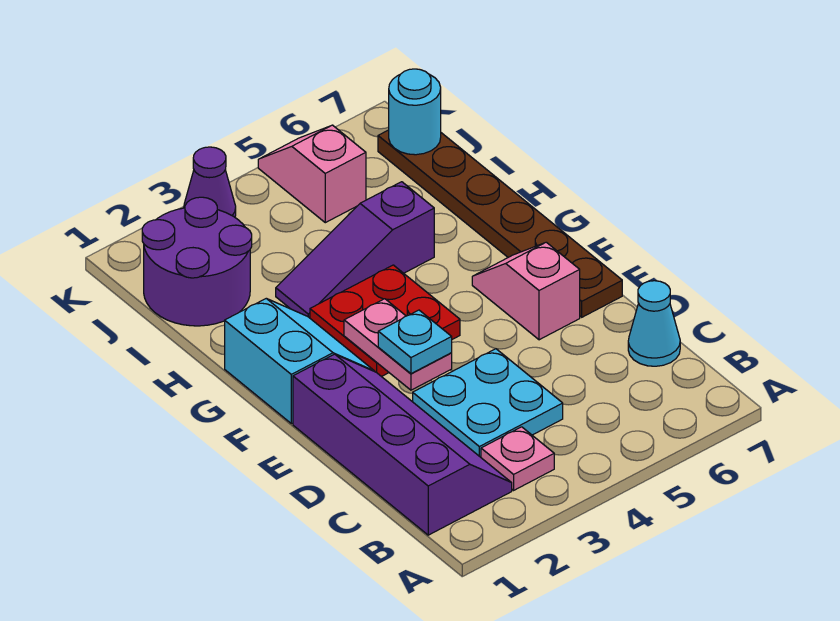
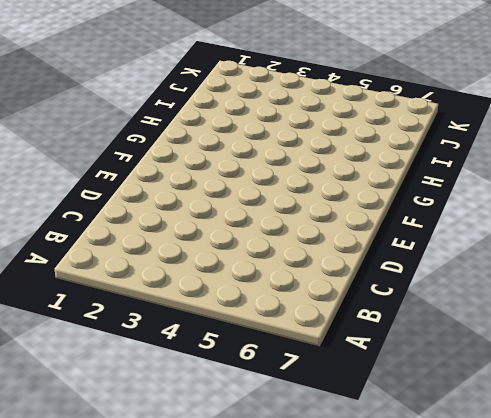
none -> purple 2x4 slope [293,354,512,535]
none -> pink 1x1 plate [481,427,554,490]
none -> cyan 2x2 plate [413,349,563,457]

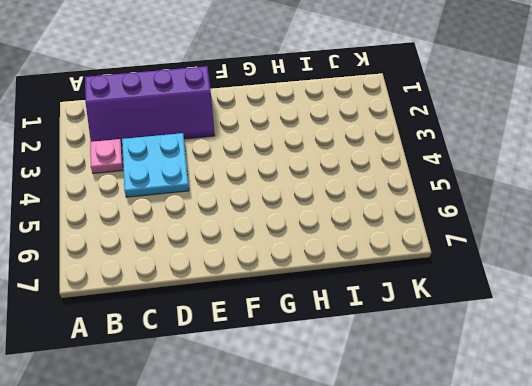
none -> cyan 1x1 cone [628,281,680,366]
none -> pink 1x2 slope [472,242,580,340]
none -> brown 1x6 plate [378,130,622,317]

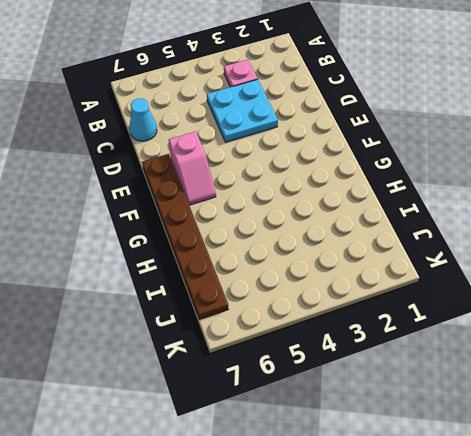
none -> purple 2x4 slope [293,354,512,535]
none -> cyan 2x2 slope [225,299,374,424]
none -> red 2x2 plate [310,265,460,377]

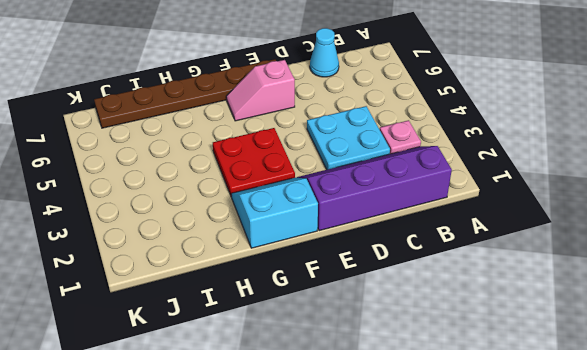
none -> purple 1x3 slope [276,182,434,318]
none -> purple 2x2 round brick [142,197,252,326]
none -> pink 1x2 slope [258,125,366,223]

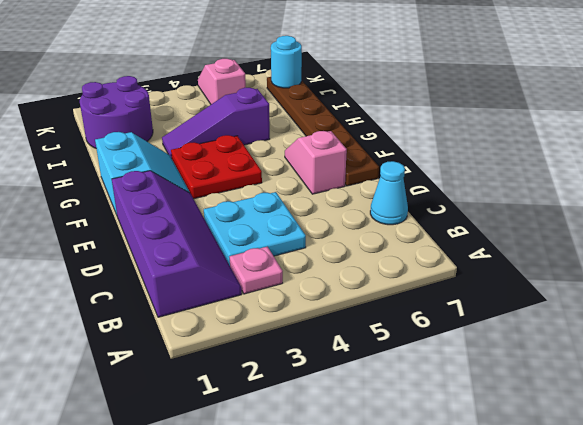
none -> purple 1x1 cone [184,147,236,217]
none -> pink 1x2 plate [344,299,452,390]
none -> cyan 1x1 plate [378,310,452,374]

